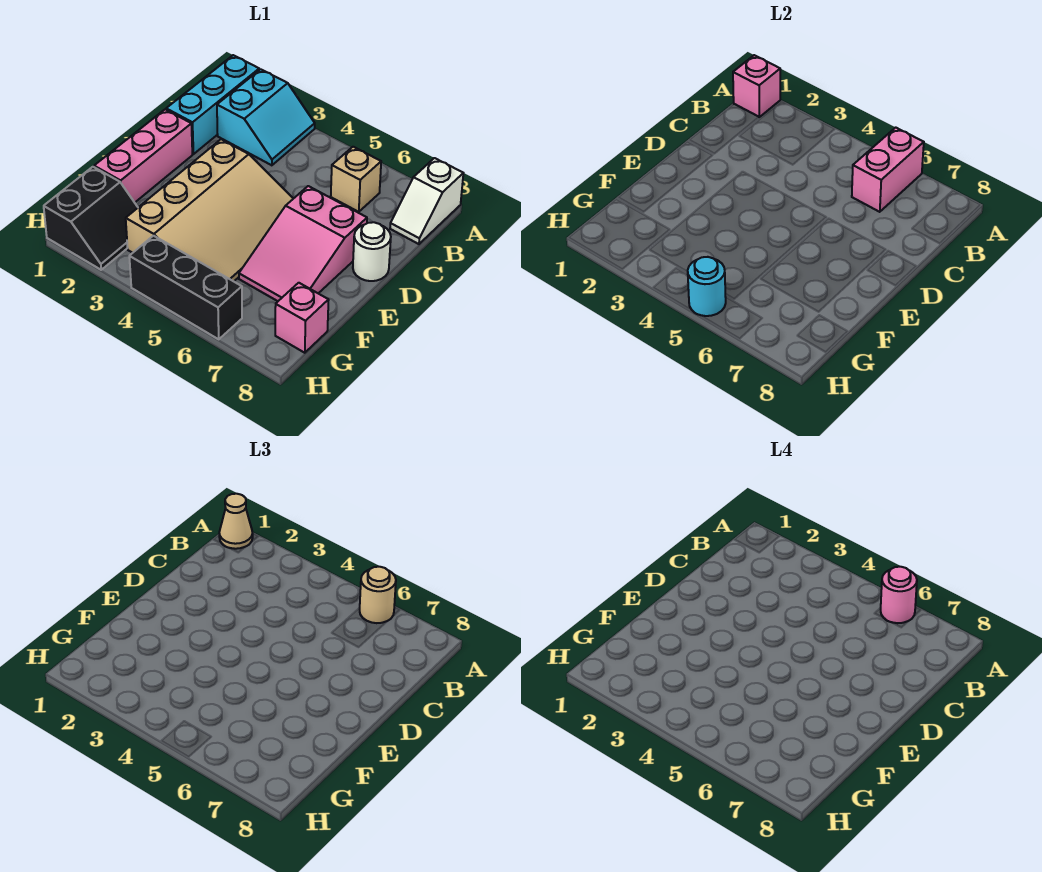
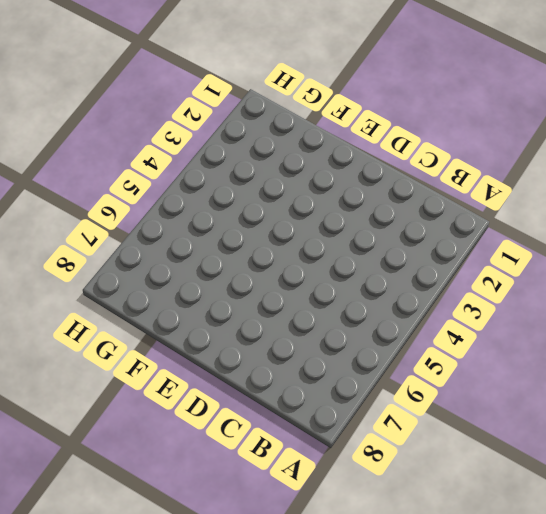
none -> cyan 1x3 brick [166,55,259,154]
none -> cyan 2x2 slope [217,69,315,165]
none -> white 1x2 slope [390,158,463,244]

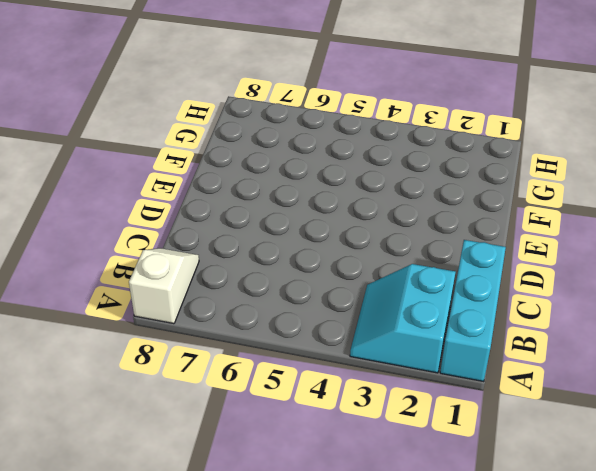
none -> tan 1x1 brick [331,147,381,212]
none -> pink 1x3 brick [94,109,192,203]
none -> tan 3x4 slope [126,139,293,281]

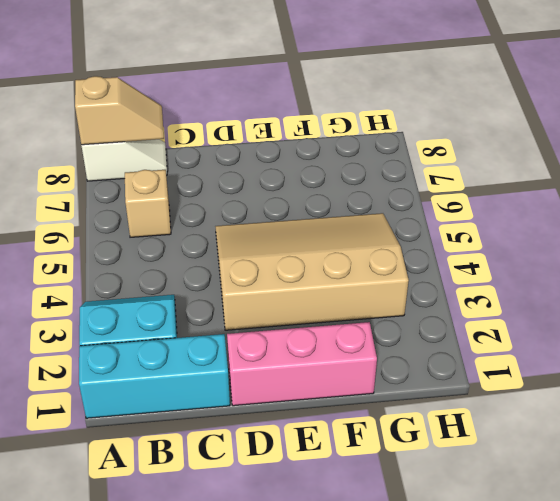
tan 1x2 slope [75,76,164,145] -> none
none -> pink 2x3 slope [239,186,367,301]
none -> white 1x1 round brick [353,222,391,281]
none -> black 2x2 slope [44,167,138,270]

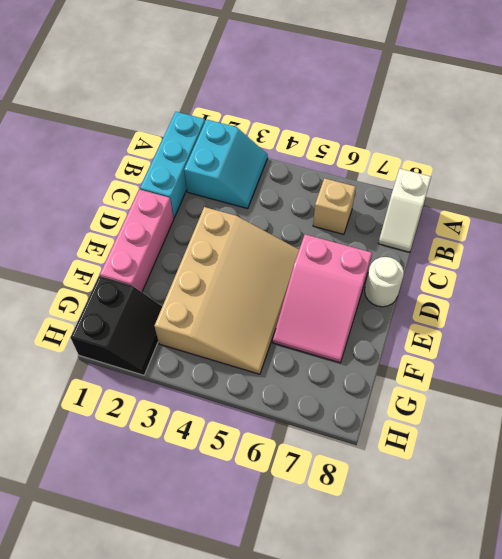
none -> pink 1x1 brick [275,283,329,353]
none -> black 1x3 brick [129,236,242,339]
none -> pink 1x1 brick [733,55,780,117]

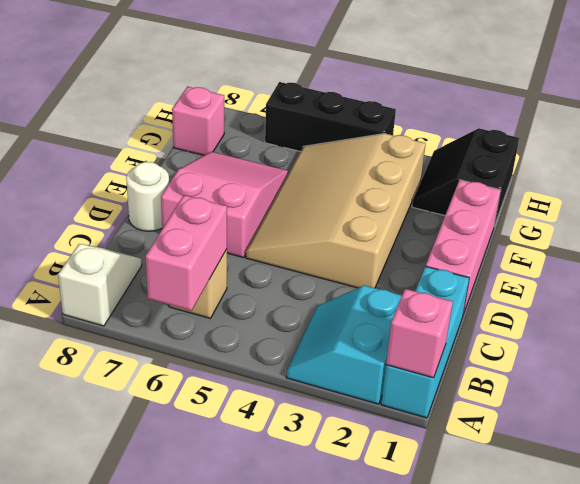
none -> cyan 1x1 round brick [688,257,726,316]
none -> tan 1x1 cone [219,494,253,549]
none -> tan 1x1 round brick [360,567,396,623]

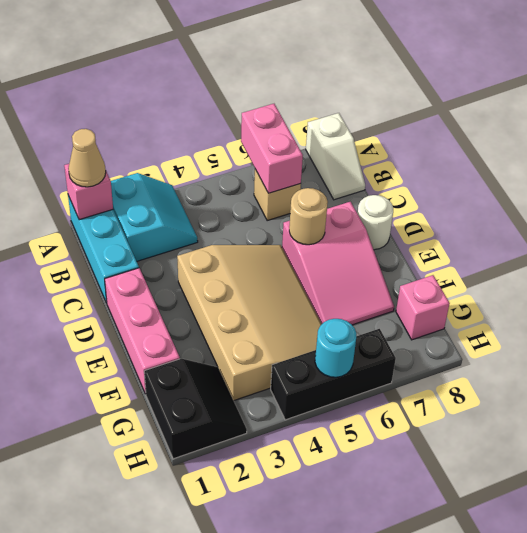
tan 1x1 round brick [289,188,328,245] -> tan 1x1 round brick moved to [360,567,396,623]
none -> pink 1x1 round brick [881,567,917,623]

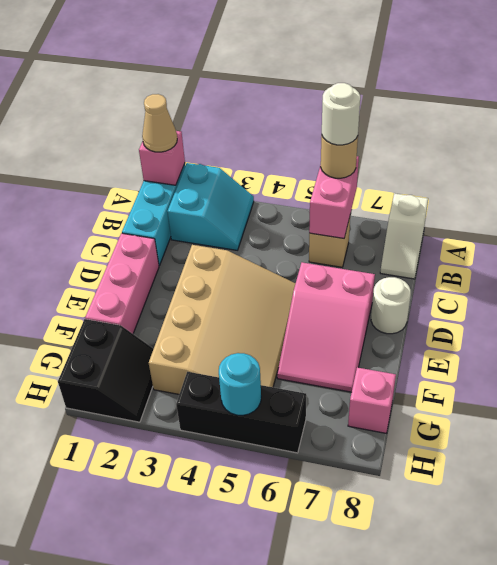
white 1x1 round brick [322,83,360,145] -> pink 1x1 round brick [881,567,917,623]

